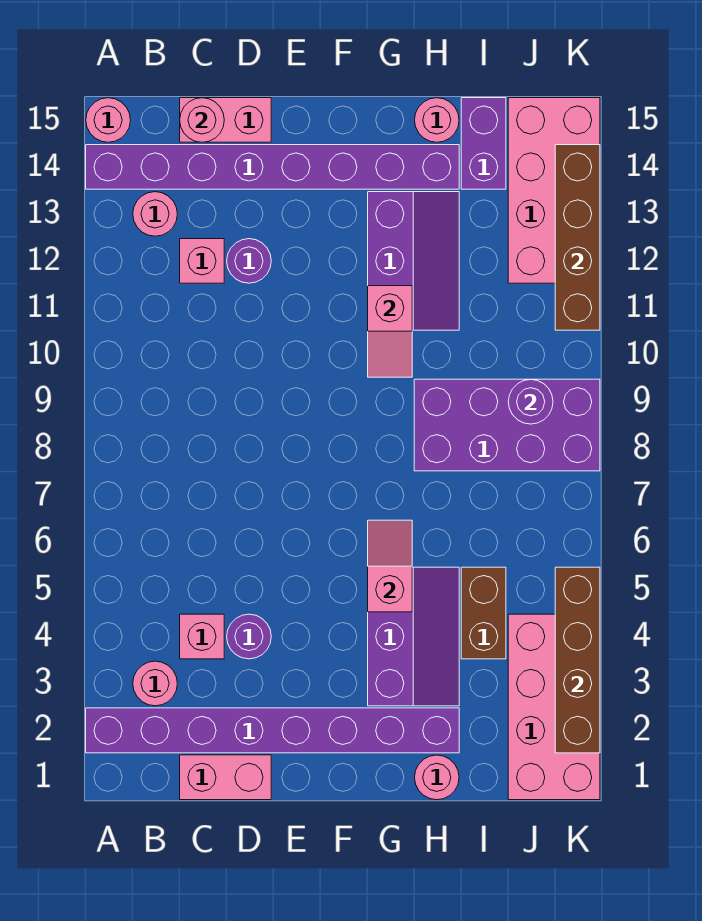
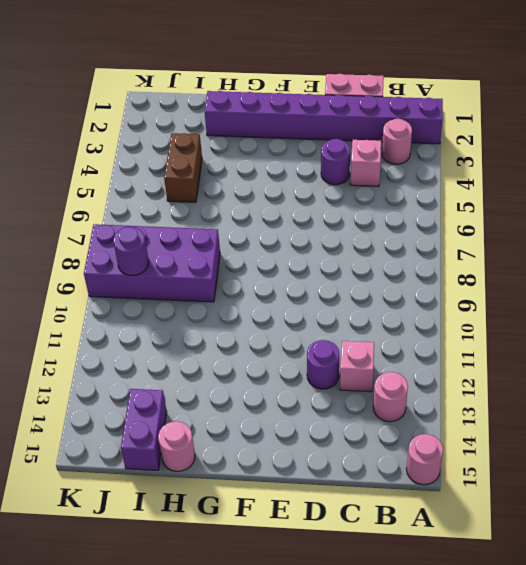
none -> purple 1x8 brick [86,145,459,189]
none -> pink 1x2 brick [180,98,271,142]
none -> purple 2x3 slope [368,567,459,706]

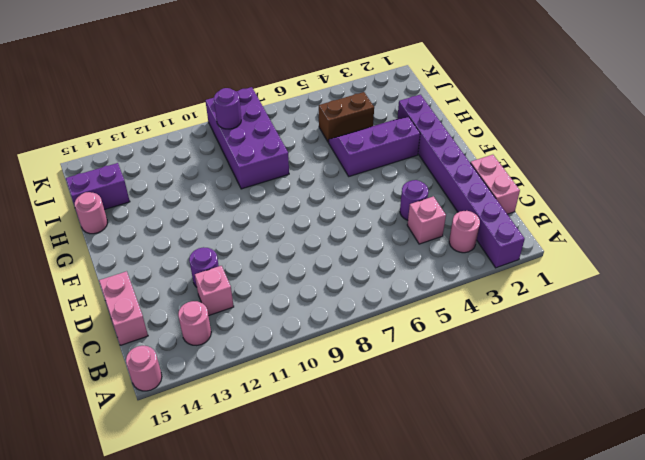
none -> purple 1x8 brick [86,145,459,189]
none -> purple 2x3 slope [368,192,459,330]
none -> pink 1x1 round brick [415,755,459,800]

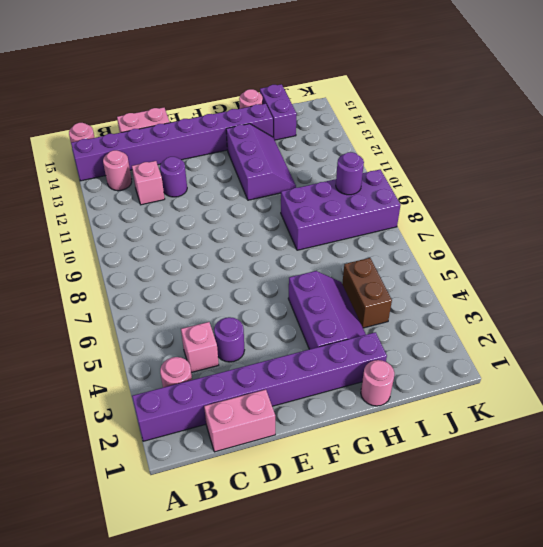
none -> pink 2x4 brick [508,614,600,800]
none -> pink 2x4 brick [508,98,600,283]
none -> pink 1x1 round brick [180,98,224,142]

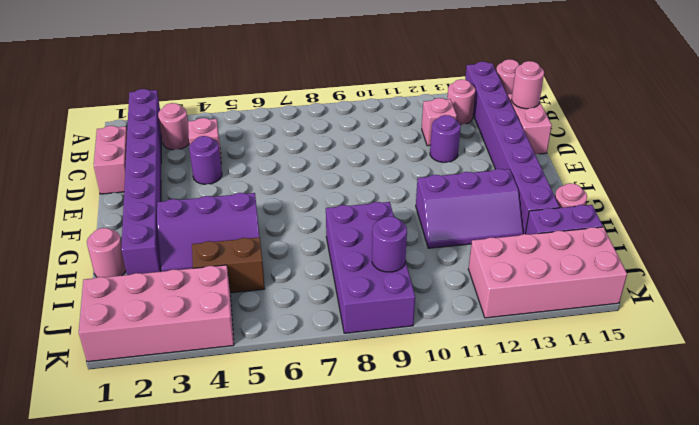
none -> pink 1x2 slope [368,520,412,612]
none -> pink 1x2 slope [368,286,412,377]
none -> brown 1x4 brick [555,567,600,753]

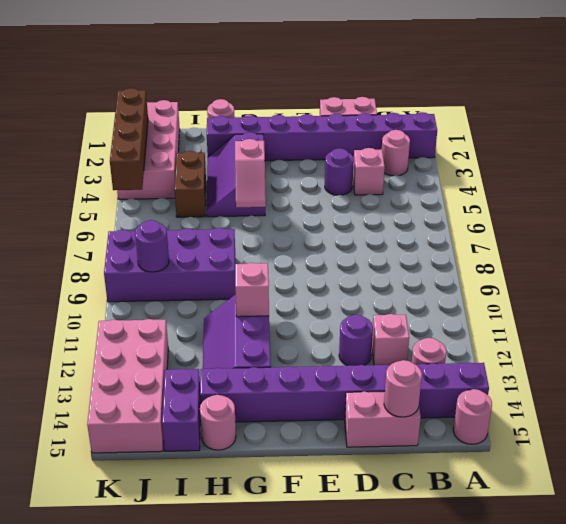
none -> brown 1x4 brick [555,145,600,330]

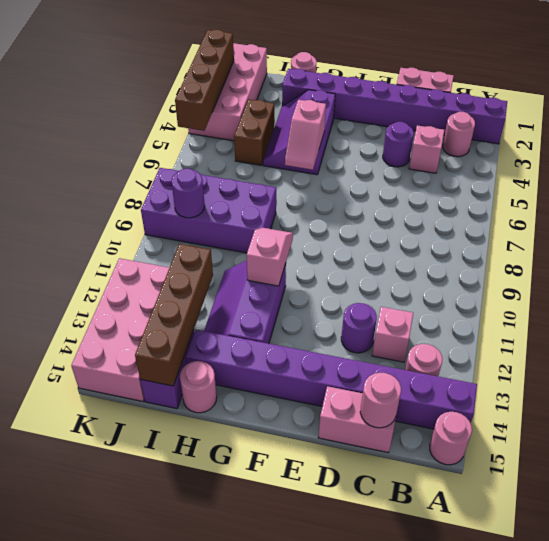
brown 1x4 brick [135,244,213,386] -> brown 1x4 brick moved to [555,145,600,330]

